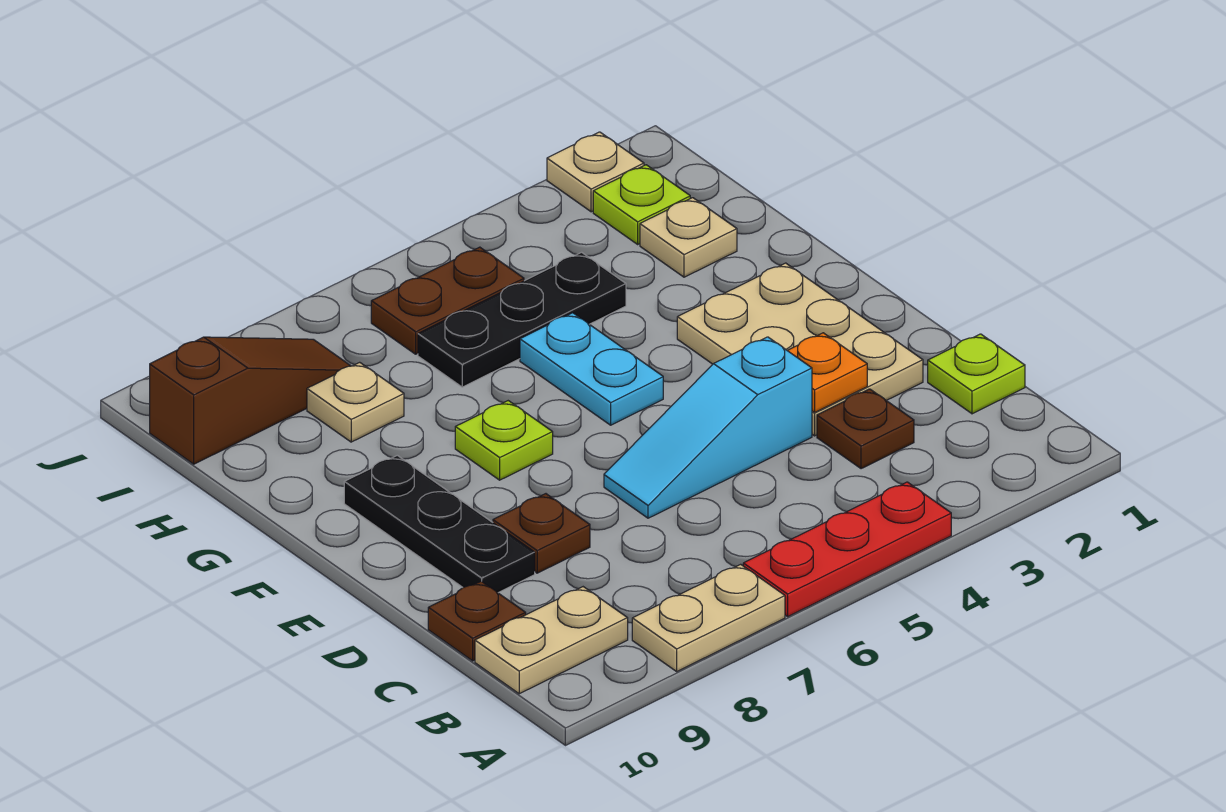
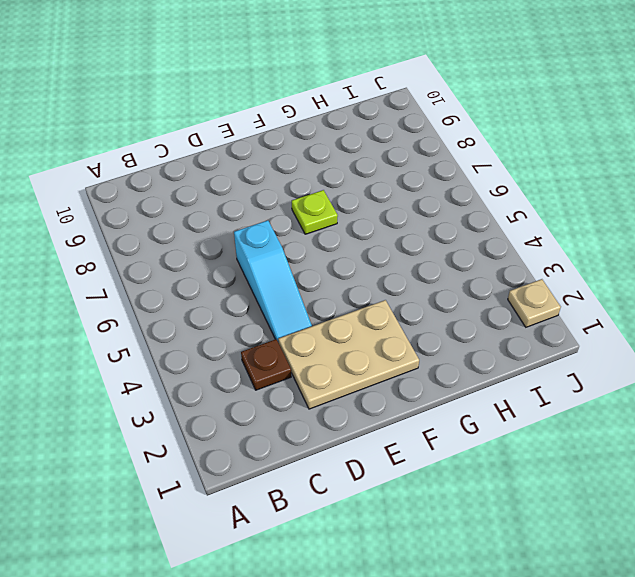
cyan 1x3 slope [234,220,312,343] -> cyan 1x3 slope turned to [604,337,812,518]
none -> red 1x3 plate [743,482,951,617]
none -> tan 1x2 plate [632,564,785,671]
none -> tan 1x2 plate [475,587,628,694]

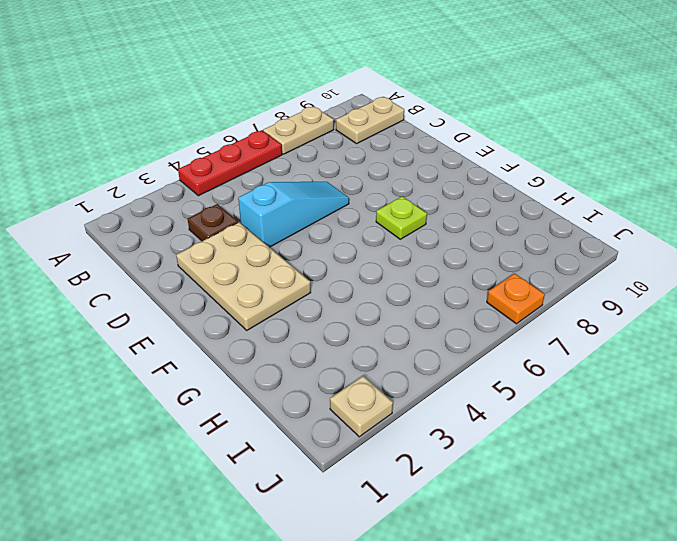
orange 1x1 plate [487,273,545,324] -> orange 1x1 plate moved to [788,333,867,412]
none -> lime 1x1 plate [928,334,1025,414]
none -> brown 1x1 plate [428,581,526,661]
none -> brown 1x1 plate [493,494,590,573]

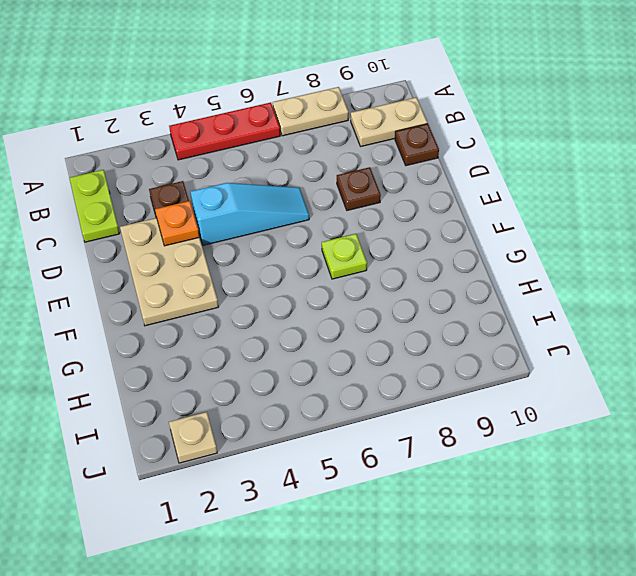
lime 1x2 plate [70,170,120,242] -> lime 1x1 plate [928,334,1025,414]
none -> black 1x3 plate [344,455,535,593]
none -> cyan 1x2 plate [520,313,663,425]
none -> tan 1x1 plate [640,198,737,277]

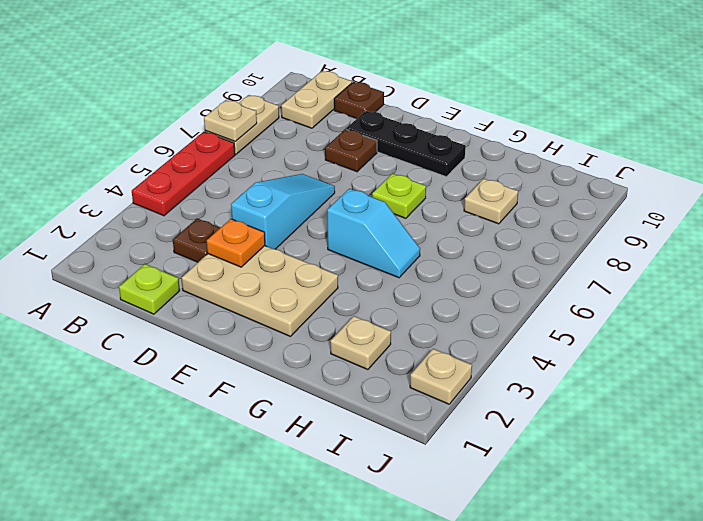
tan 1x1 plate [204,100,257,142] -> none
cyan 1x2 slope [327,189,420,278] -> cyan 1x2 plate [520,313,663,425]
none -> black 1x3 plate [418,252,626,387]
none -> lime 1x1 plate [593,165,690,244]
none -> brown 1x2 plate [371,247,524,354]

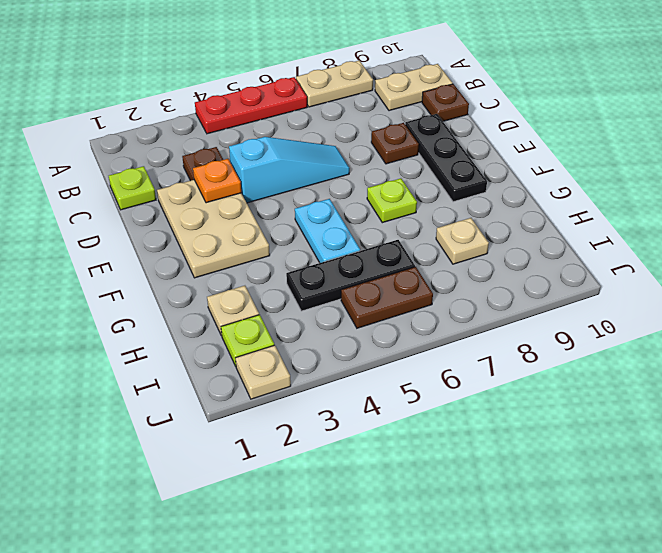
none -> brown 1x3 slope [150,337,350,464]

